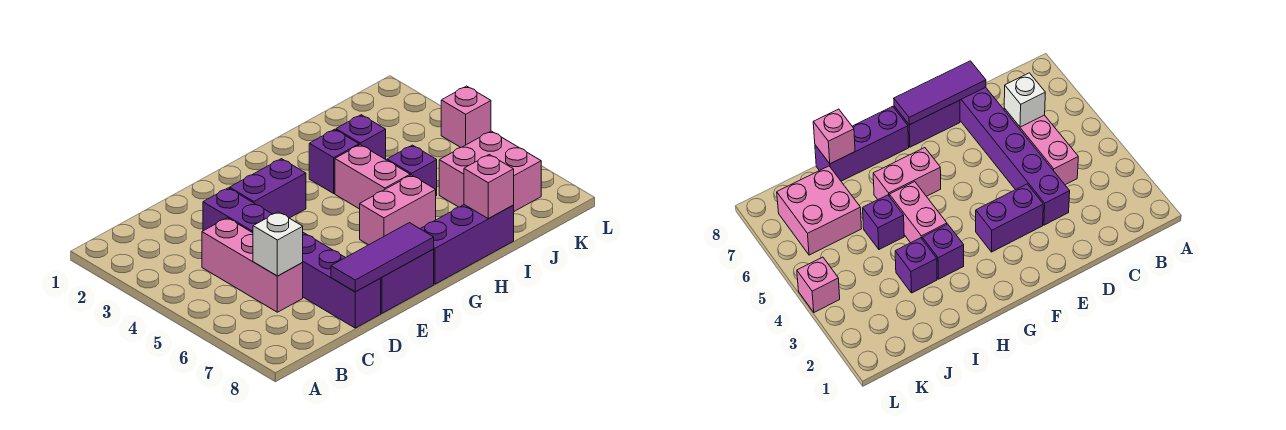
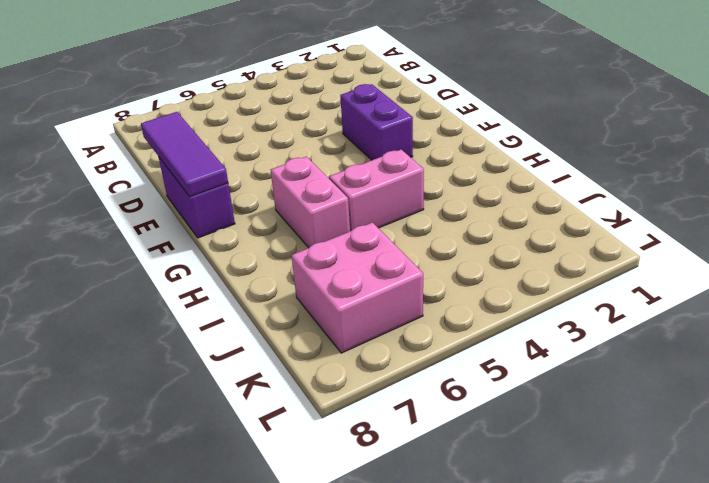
none -> pink 1x3 brick [202,218,303,312]
none -> purple 1x6 brick [203,188,381,328]
none -> purple 1x3 brick [421,205,514,284]

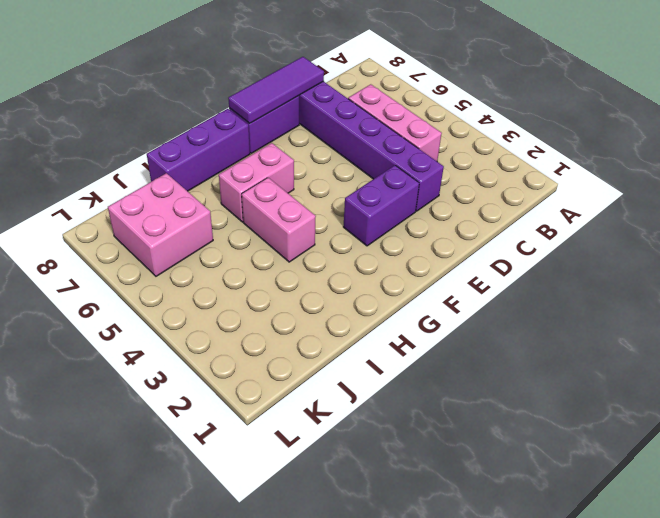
none -> purple 1x1 brick [309,129,359,193]
none -> purple 1x1 brick [336,115,386,159]
none -> purple 1x1 brick [387,145,437,196]

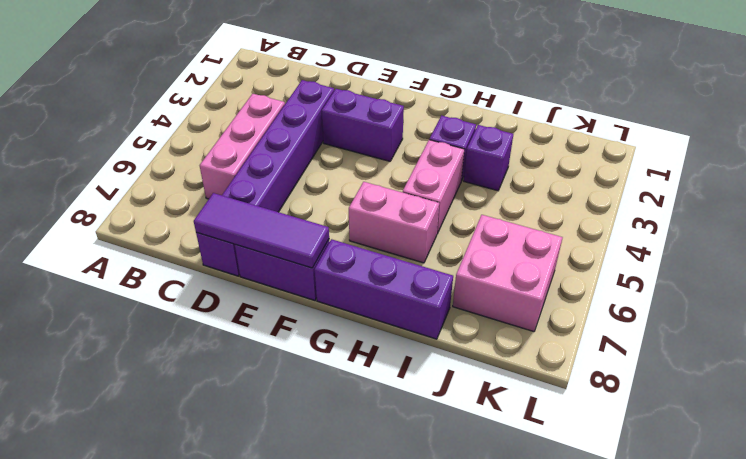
none -> purple 1x1 brick [387,145,437,196]
none -> pink 1x1 brick [441,86,491,147]
none -> white 1x1 brick [253,212,303,276]

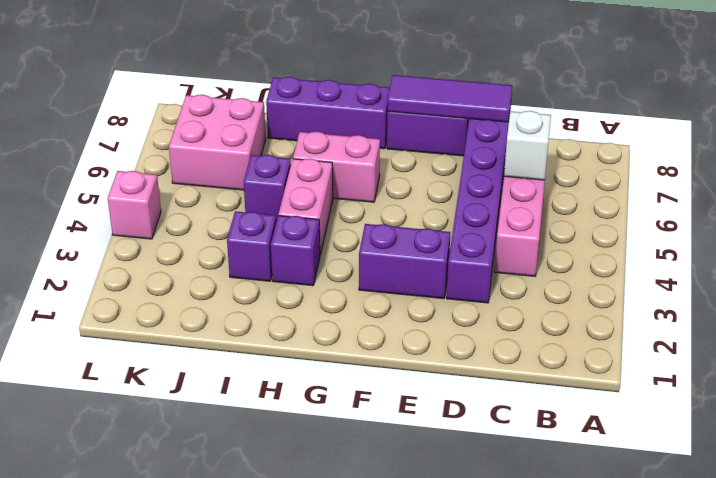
none -> pink 1x1 brick [464,155,514,219]

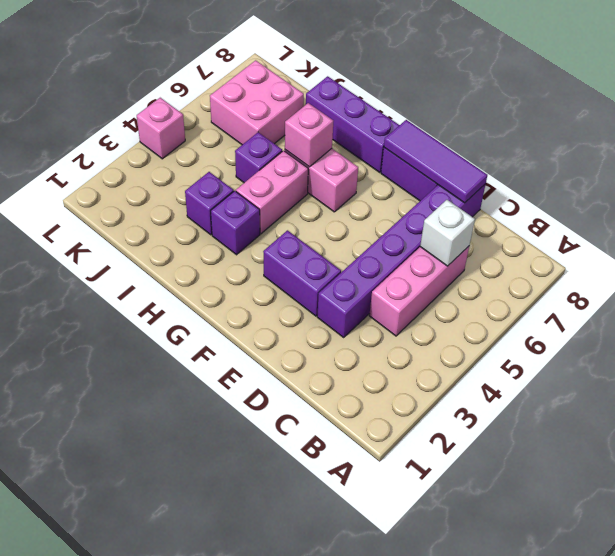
pink 1x1 brick [285,103,333,167] -> pink 1x1 brick moved to [464,155,514,219]

